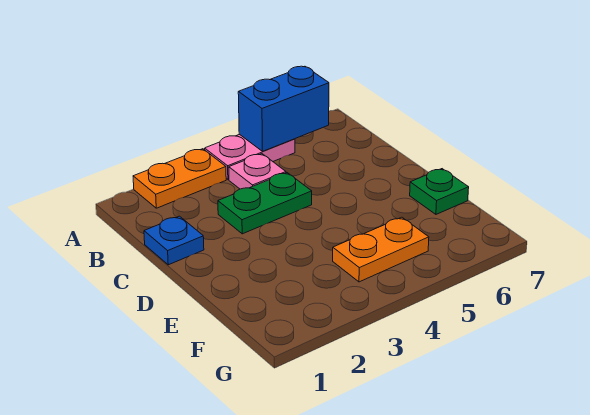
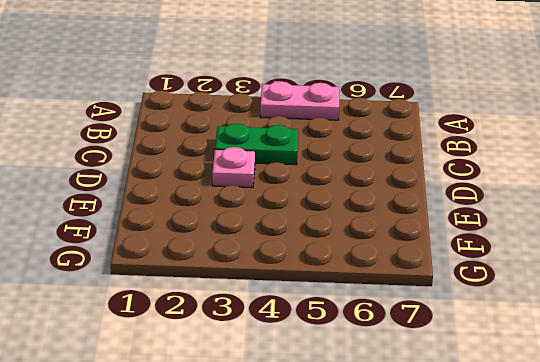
pink 1x1 plate [212,147,255,188] -> pink 1x1 plate moved to [229,154,286,189]
none -> orange 1x2 plate [133,149,226,208]
none -> blue 1x1 plate [144,216,204,265]

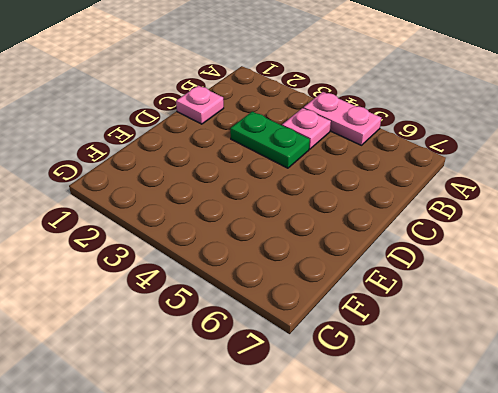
pink 1x1 plate [176,85,224,124] -> blue 1x1 plate [144,216,204,265]
none -> orange 1x2 plate [133,149,226,208]
none -> green 1x1 plate [410,169,469,214]

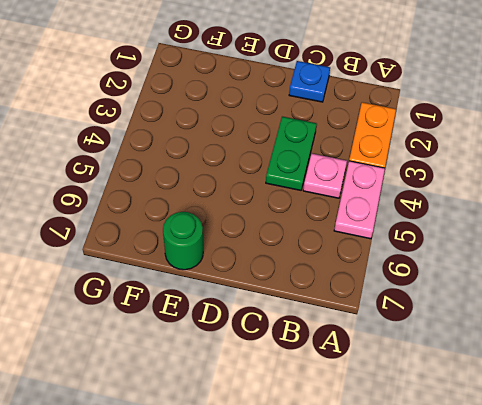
green 1x1 round brick [163,212,203,270] -> green 1x1 plate [410,169,469,214]
none -> orange 1x2 plate [333,217,429,282]
none -> blue 1x2 brick [238,66,329,151]

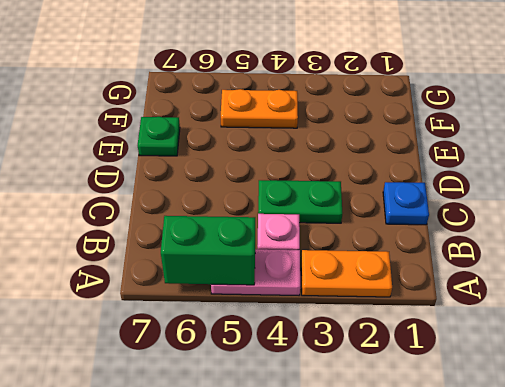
green 1x2 brick [161,216,255,285] -> blue 1x2 brick [238,66,329,151]

